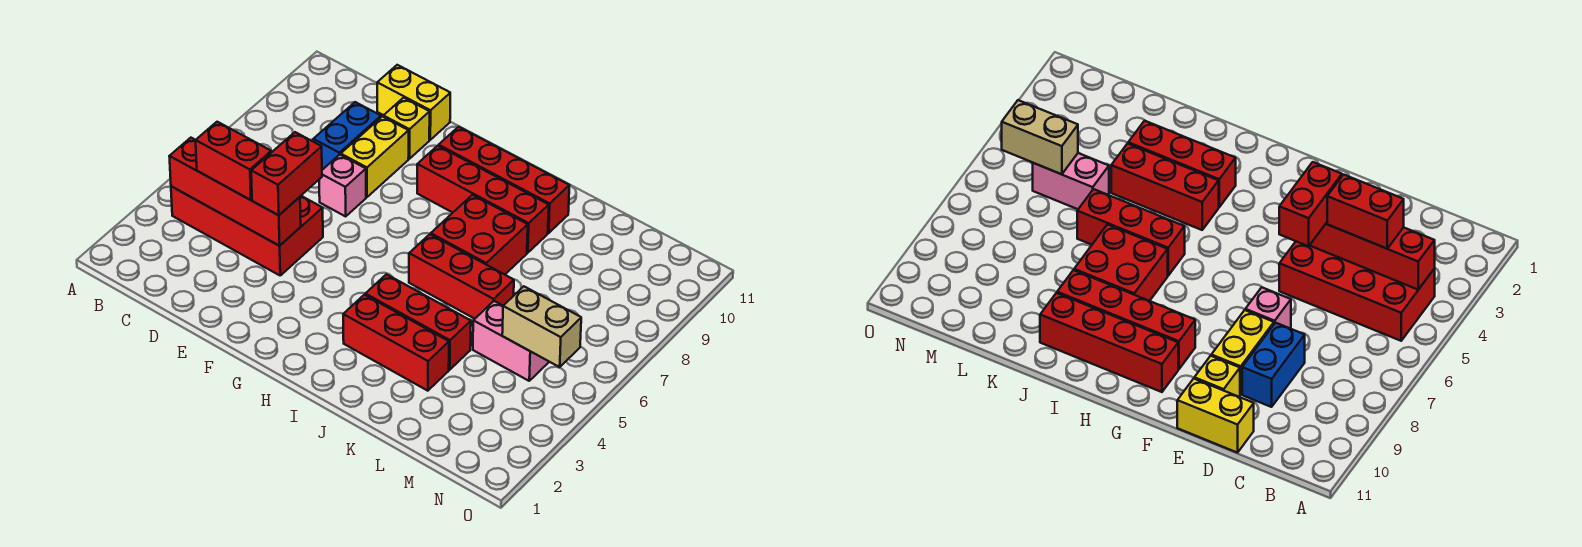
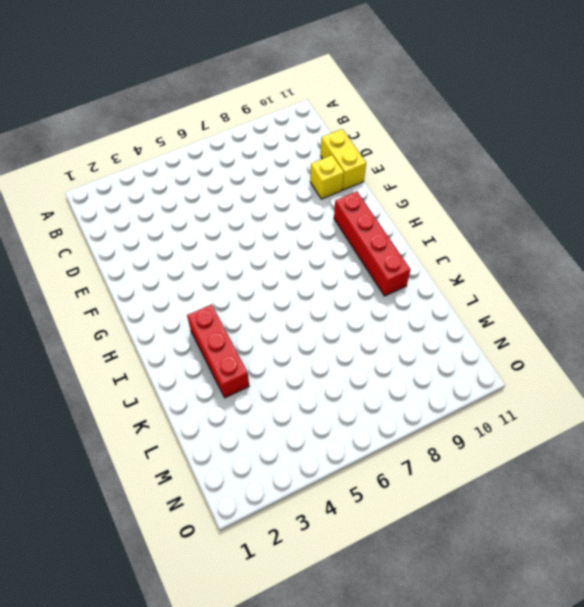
none -> red 2x4 brick [171,186,323,275]
none -> blue 1x2 brick [313,102,381,170]
none -> pink 1x1 brick [319,155,366,216]

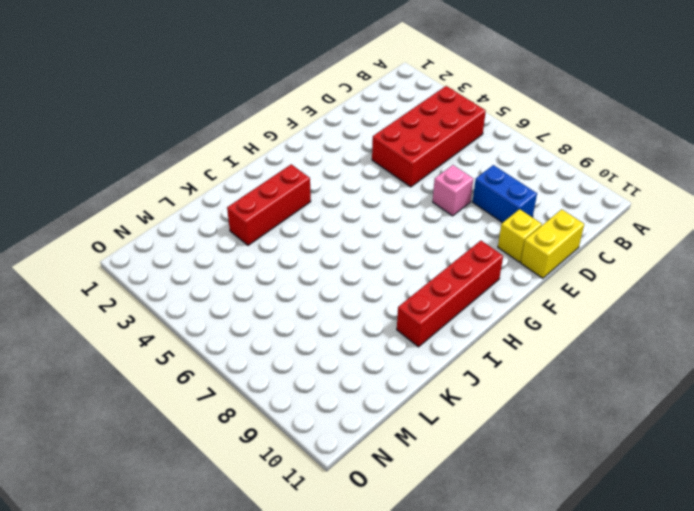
none -> yellow 1x2 brick [341,117,409,197]
none -> red 1x4 brick [417,146,549,253]
none -> red 1x3 brick [365,274,471,370]

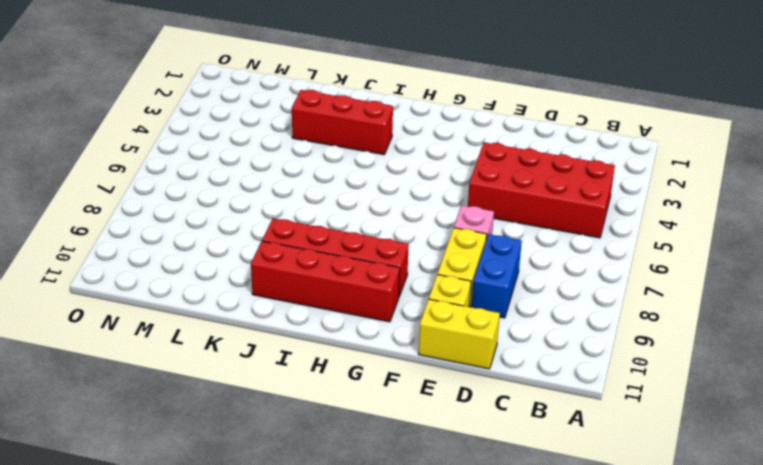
none -> red 1x3 brick [365,274,471,370]
none -> red 1x3 brick [409,234,514,319]
none -> red 2x2 brick [431,195,528,275]

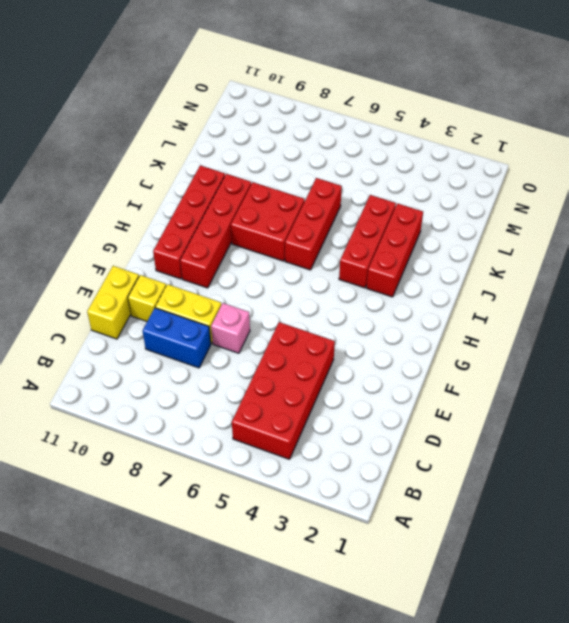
none -> pink 1x2 brick [473,301,549,381]
none -> red 1x4 brick [169,138,301,246]
none -> tan 1x2 brick [502,286,581,367]

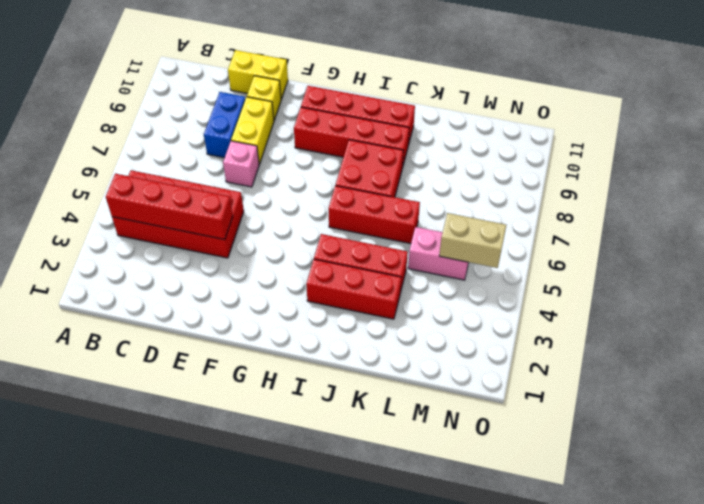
none -> red 1x2 brick [196,122,271,200]
none -> red 1x2 brick [251,132,322,215]

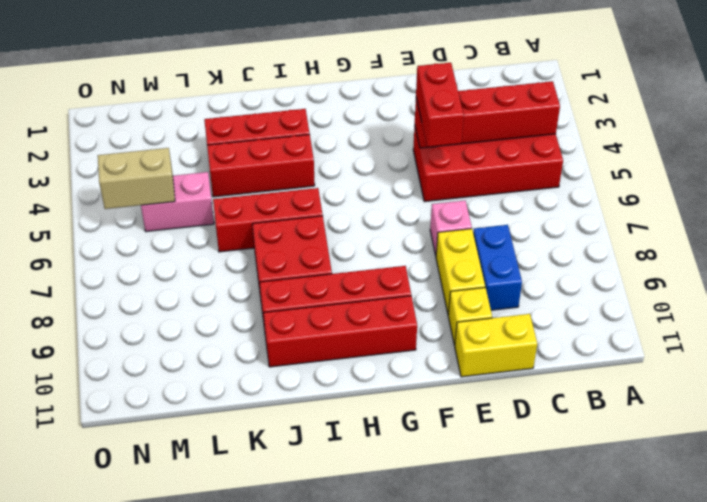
none -> red 1x2 brick [196,122,271,200]

